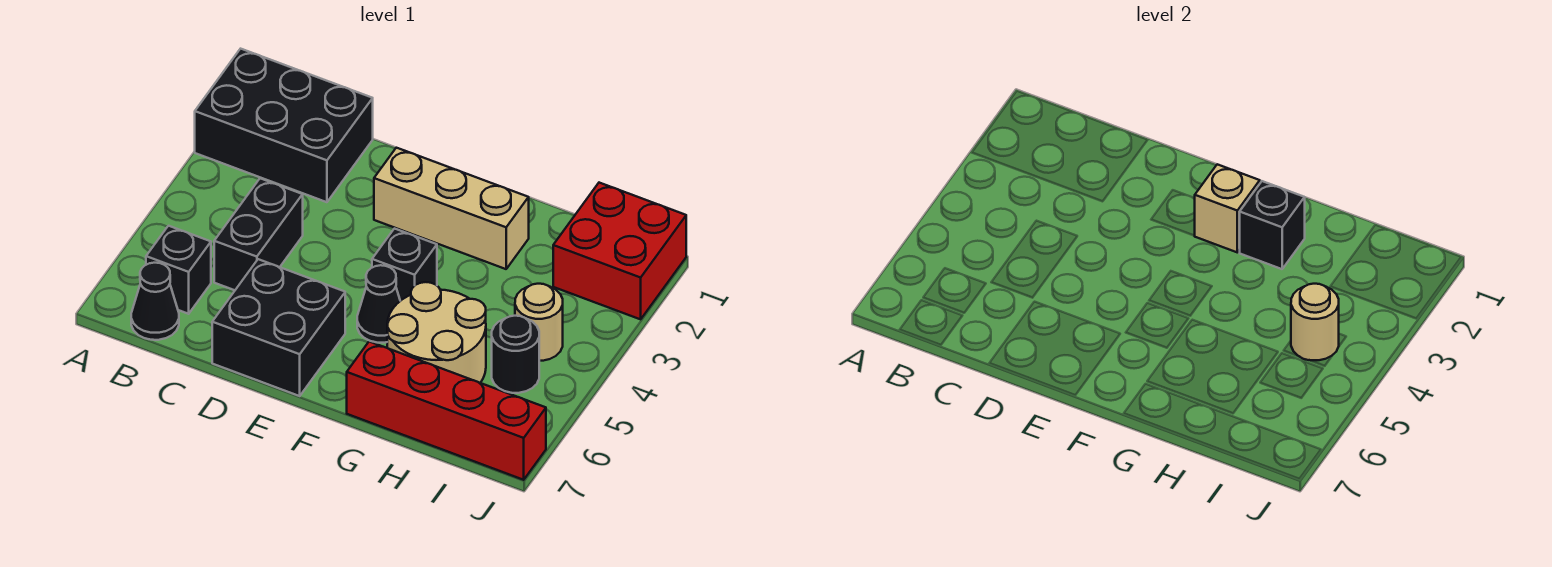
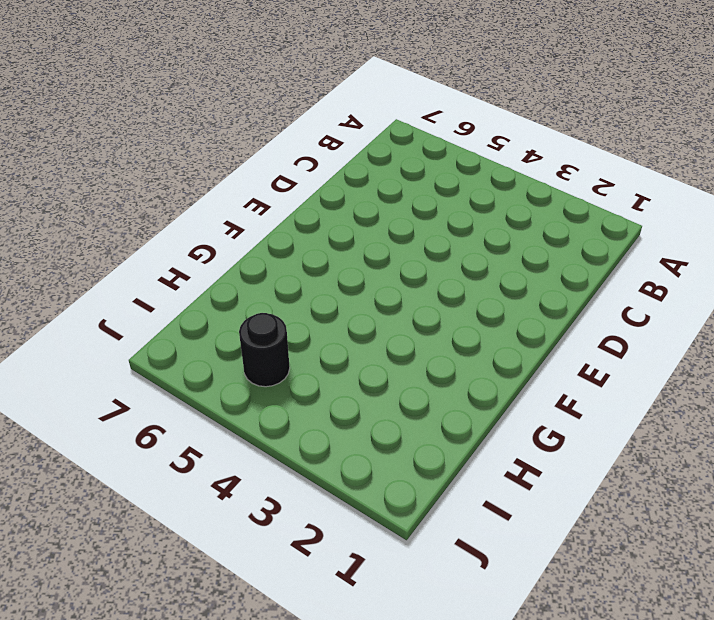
none -> black 2x3 brick [195,49,373,202]
none -> black 1x1 brick [146,226,211,314]
none -> black 1x1 cone [131,263,179,340]

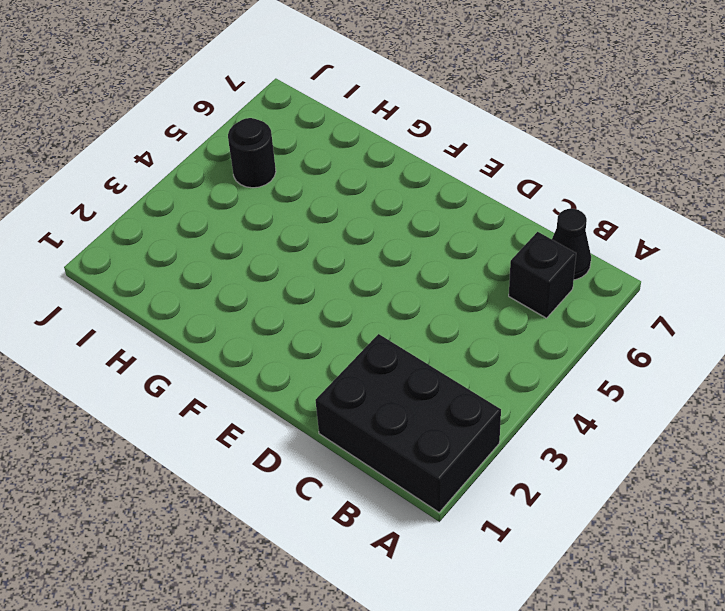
none -> black 1x2 brick [214,178,303,290]
none -> black 2x2 brick [212,259,345,396]
none -> tan 1x3 brick [374,148,529,269]

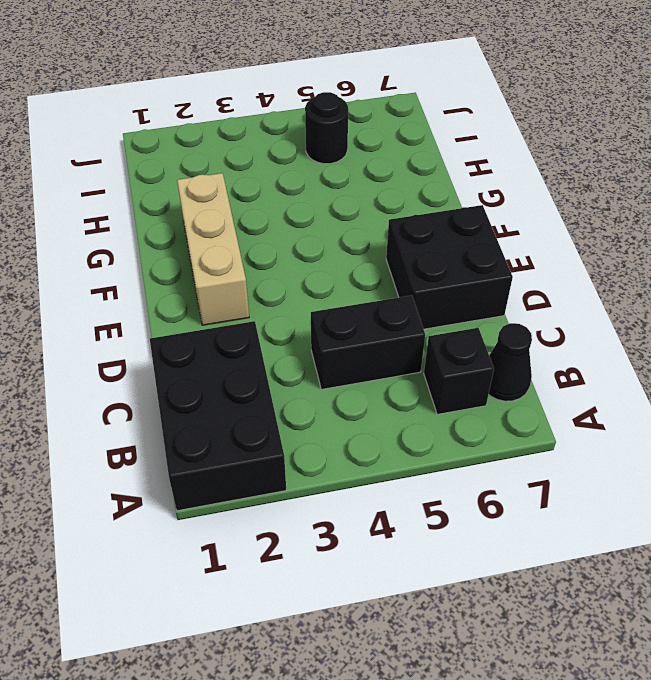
none -> black 1x1 brick [372,229,437,301]
none -> black 1x1 cone [357,265,400,343]
none -> tan 2x2 round brick [387,282,486,383]

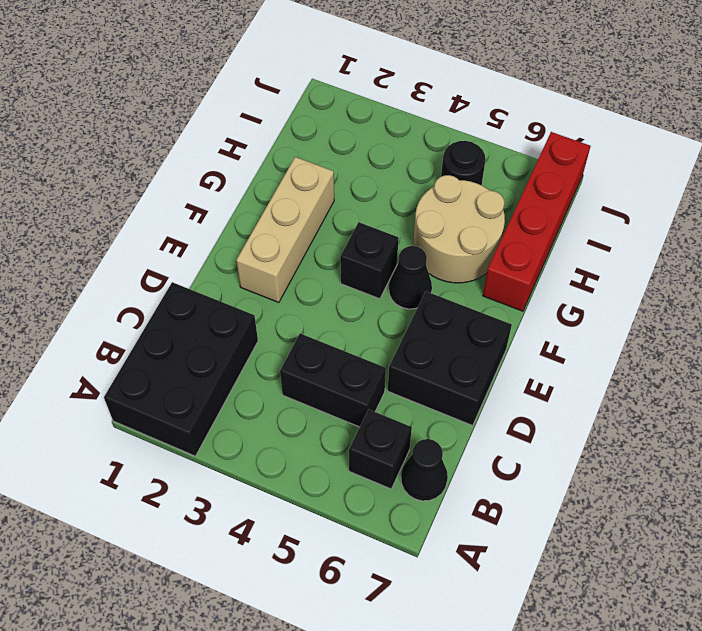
none -> red 2x2 brick [553,183,686,319]
none -> tan 1x1 round brick [515,284,563,361]
none -> tan 1x1 brick [1195,164,1260,252]

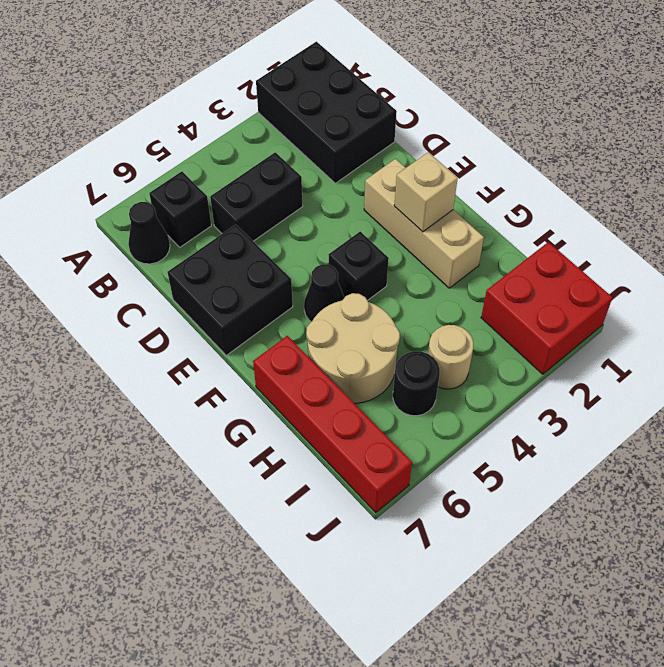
none -> black 1x1 brick [1239,181,1305,269]
none -> tan 1x1 round brick [1291,284,1339,360]

